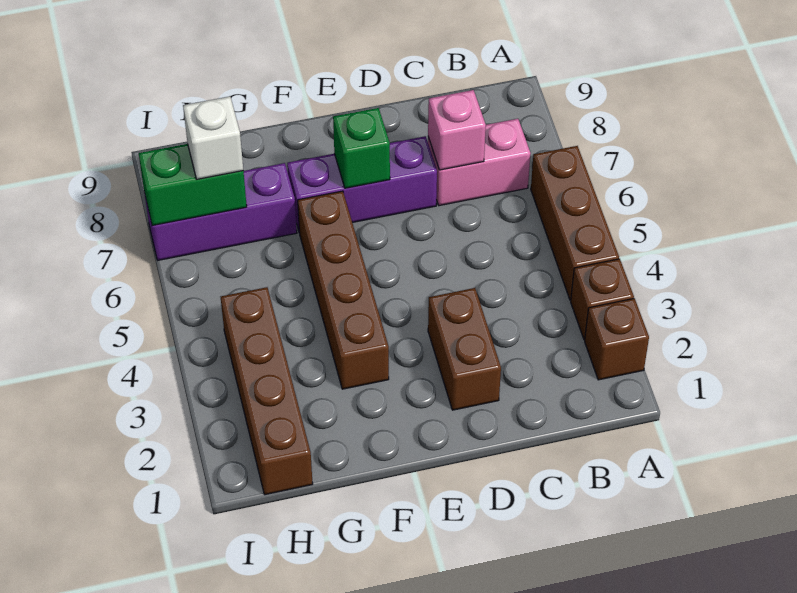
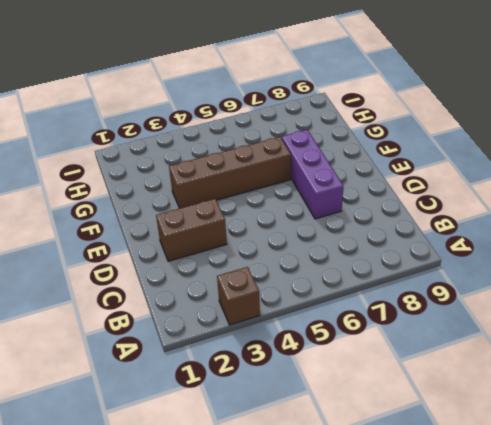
none -> brown 1x1 brick [585,298,649,380]
none -> brown 1x3 brick [531,146,619,300]
none -> pink 1x2 brick [428,119,531,206]

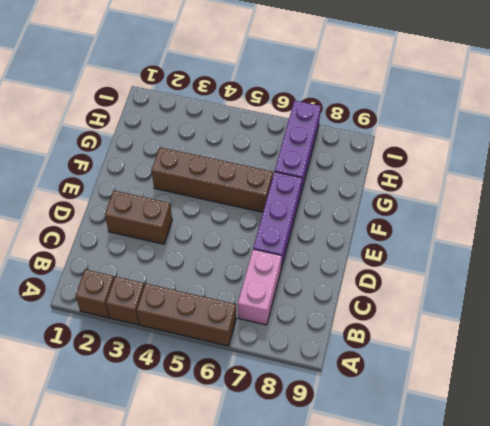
none -> brown 1x4 brick [221,287,313,495]
none -> pink 1x1 brick [428,90,486,170]
none -> green 1x1 brick [333,108,390,188]

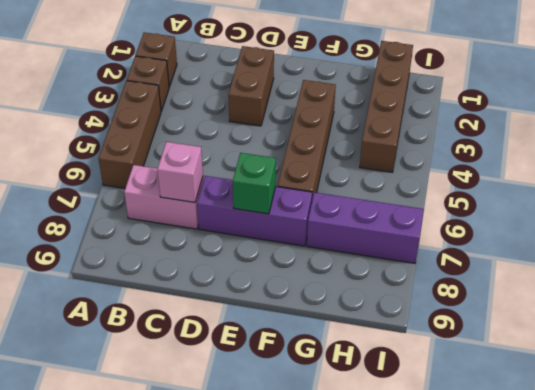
none -> green 1x2 brick [139,144,247,226]
none -> white 1x1 brick [183,96,243,179]

